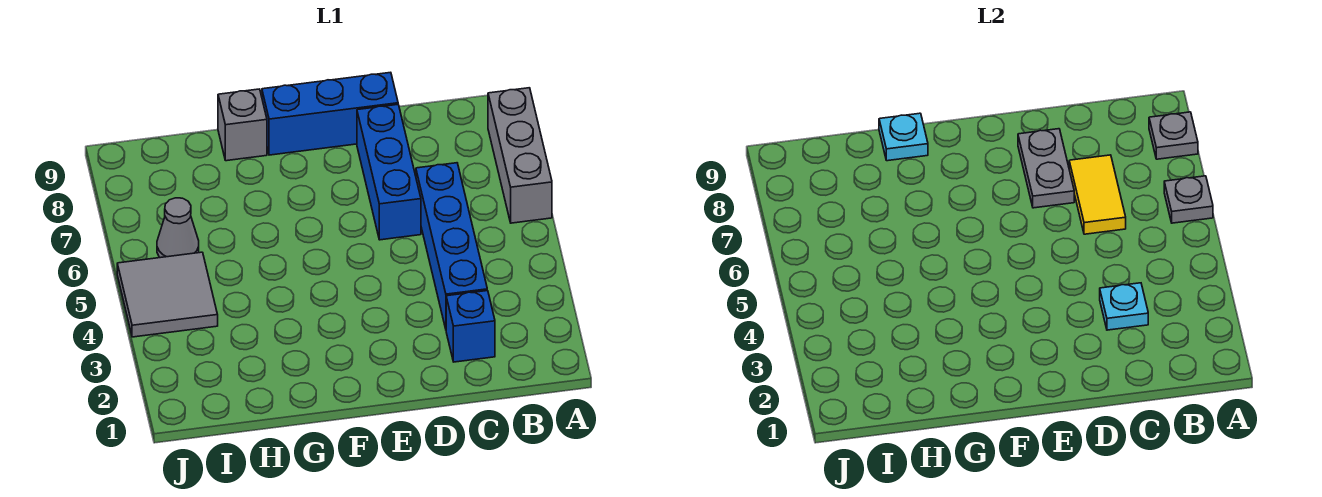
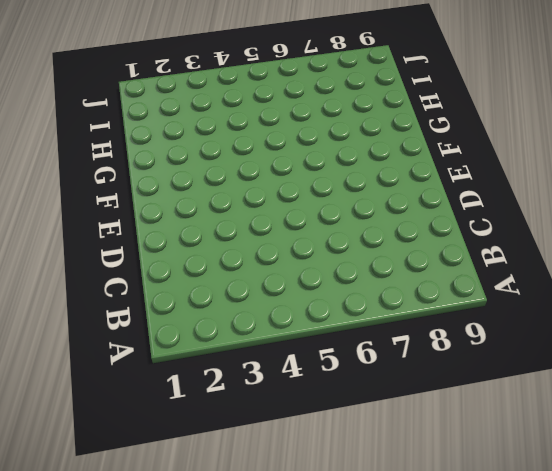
none -> grey 1x3 brick [488,88,552,223]
none -> blue 1x1 brick [446,291,495,362]
none -> blue 1x4 brick [416,163,487,329]

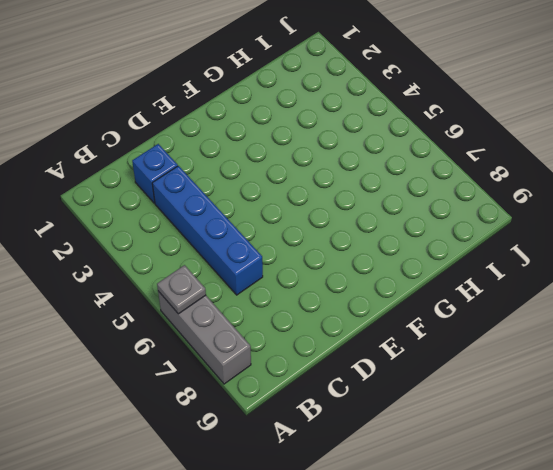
none -> blue 1x3 brick [357,104,421,240]
none -> blue 1x3 brick [262,72,398,155]
none -> grey 1x1 brick [218,89,267,161]

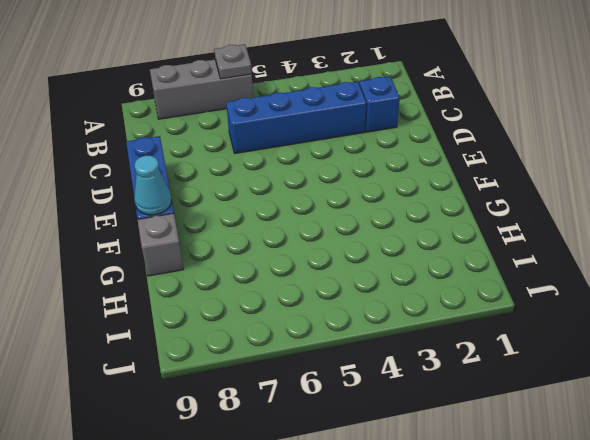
cyan 1x1 cone [134,156,171,215] -> none
none -> blue 1x3 brick [357,104,421,240]
none -> grey 2x2 tile [117,252,218,337]
none -> grey 1x1 cone [157,198,199,258]

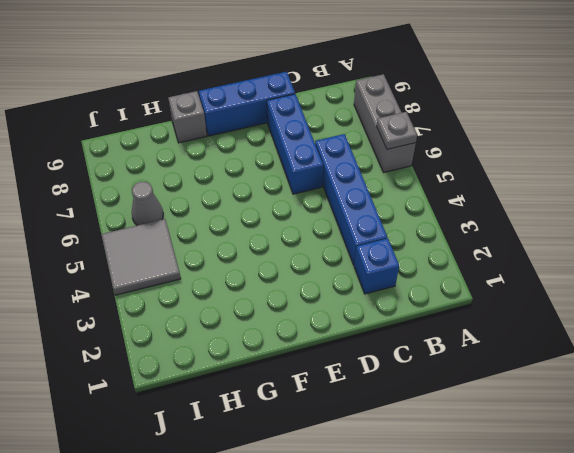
none -> grey 1x1 plate [1149,112,1198,159]
none -> cyan 1x1 plate [1100,283,1148,330]
none -> yellow 1x2 tile [1069,155,1126,234]

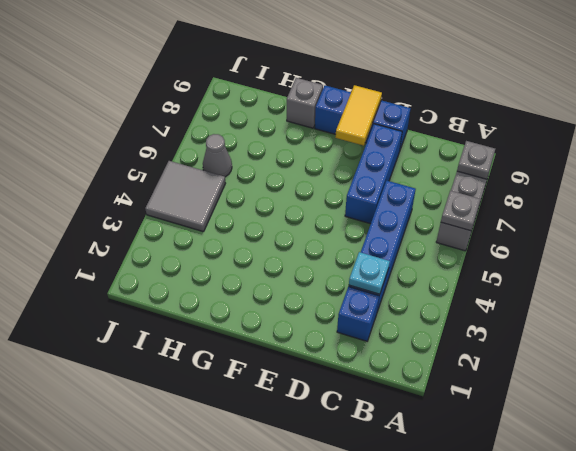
yellow 1x2 tile [335,85,382,146] -> yellow 1x2 tile moved to [1069,155,1126,234]
none -> grey 1x2 plate [1018,129,1074,208]
none -> cyan 1x1 plate [879,113,928,161]

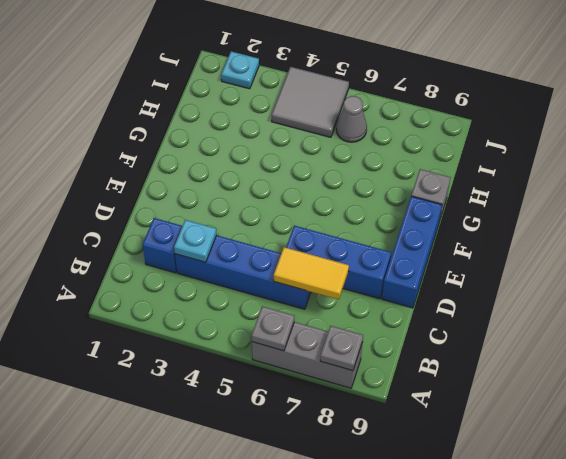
cyan 1x1 plate [221,51,259,89] -> cyan 1x1 plate moved to [879,113,928,161]
none -> grey 1x2 plate [1018,129,1074,208]

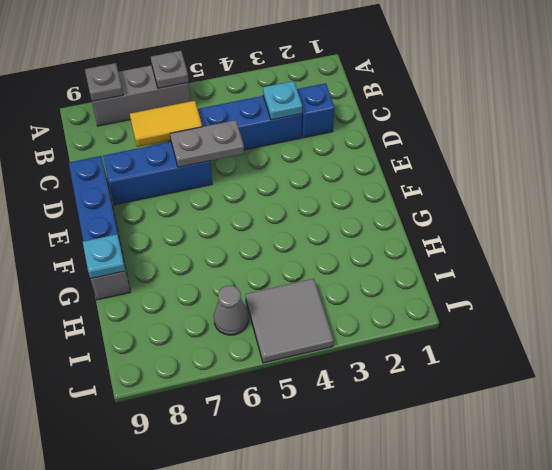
grey 1x2 plate [170,120,244,167] -> grey 1x2 plate moved to [1018,129,1074,208]

